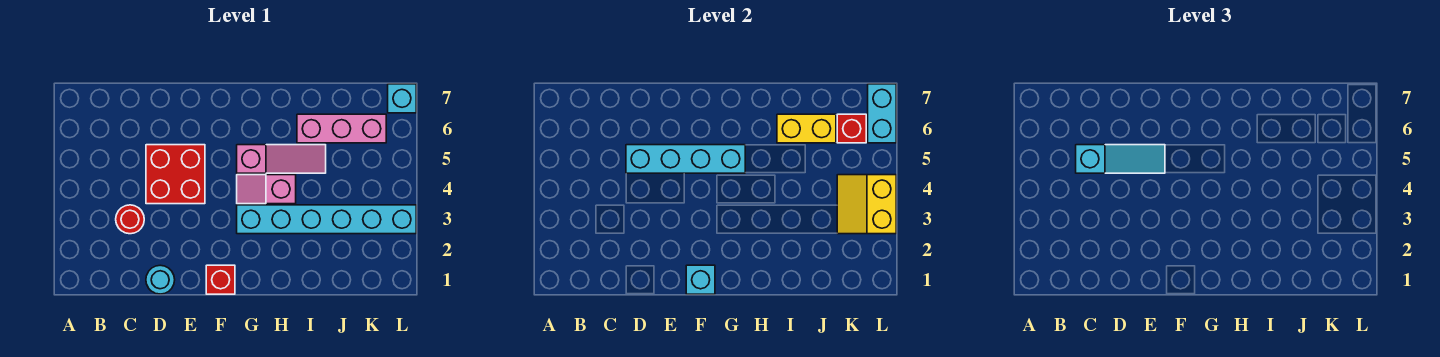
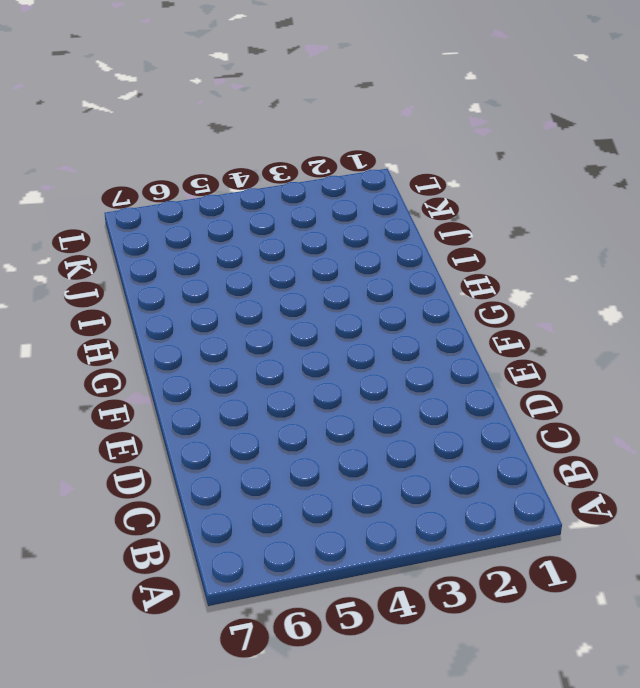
none -> red 1x1 round brick [116,205,144,234]
none -> cyan 1x1 round brick [146,265,175,294]
none -> red 2x2 brick [146,145,205,204]

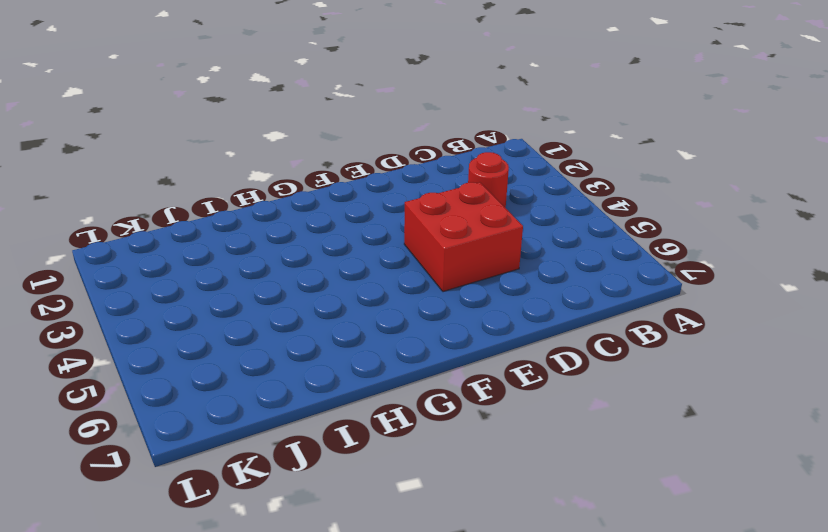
none -> cyan 1x1 round brick [146,265,175,294]
none -> red 1x1 brick [206,265,235,294]
none -> cyan 1x6 brick [237,205,416,234]

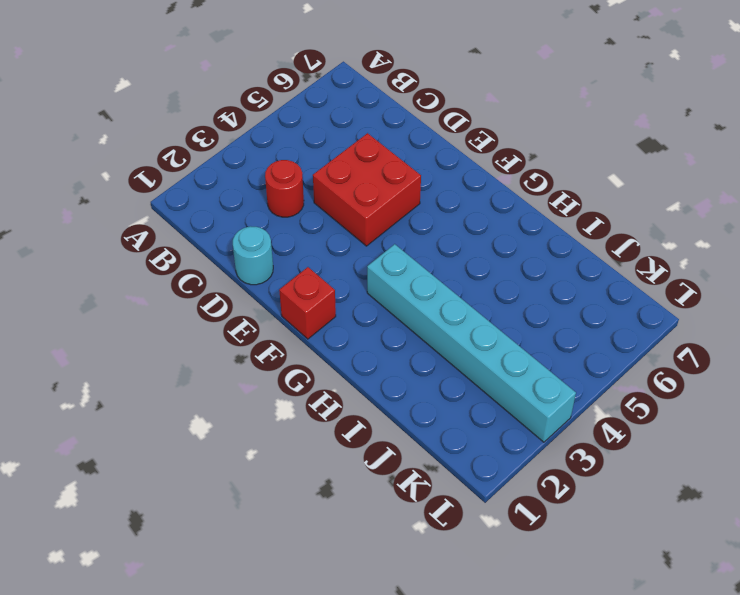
none -> pink 1x2 slope [237,175,296,204]
none -> pink 1x3 slope [237,145,326,173]
none -> pink 1x3 brick [297,114,386,143]

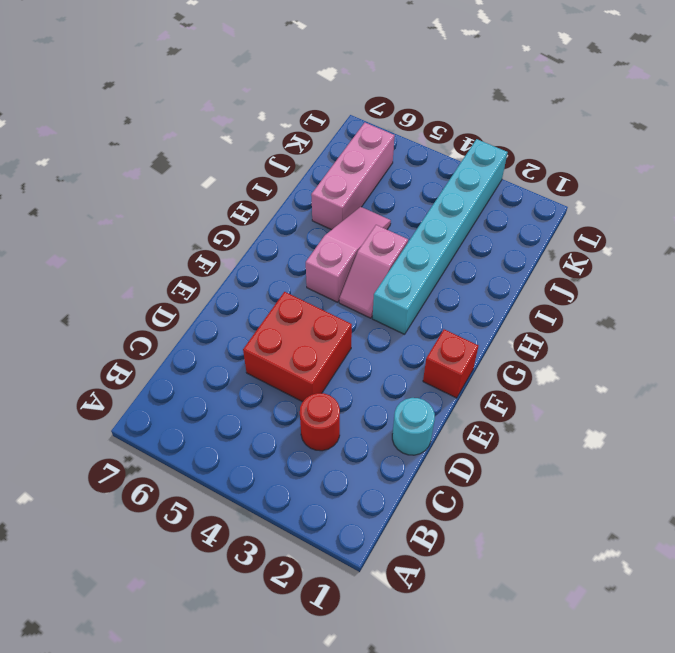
none -> cyan 1x1 brick [388,84,416,113]
none -> cyan 1x4 brick [626,145,745,173]
none -> cyan 1x1 brick [686,265,715,294]

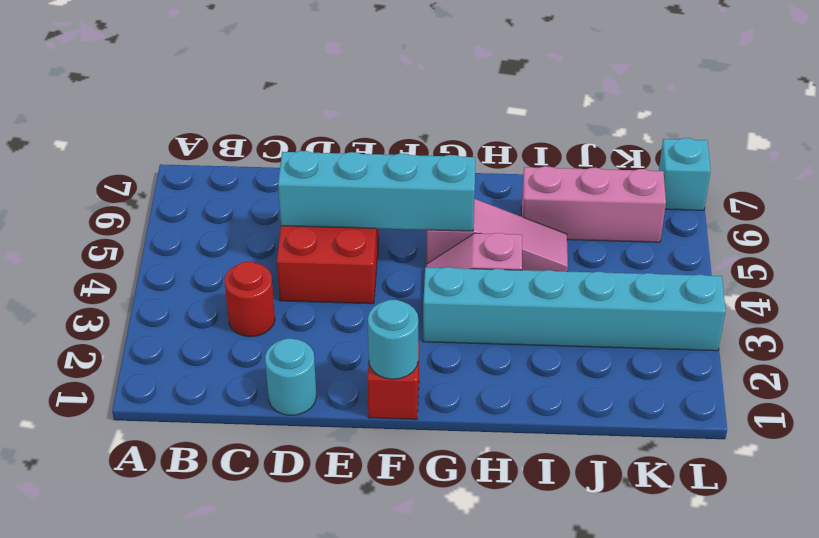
cyan 1x1 round brick [368,300,418,379] -> cyan 1x1 brick [686,265,715,294]
none -> yellow 1x2 brick [777,114,836,143]
none -> yellow 2x2 slope [837,175,896,234]
none -> red 1x1 brick [837,114,866,143]

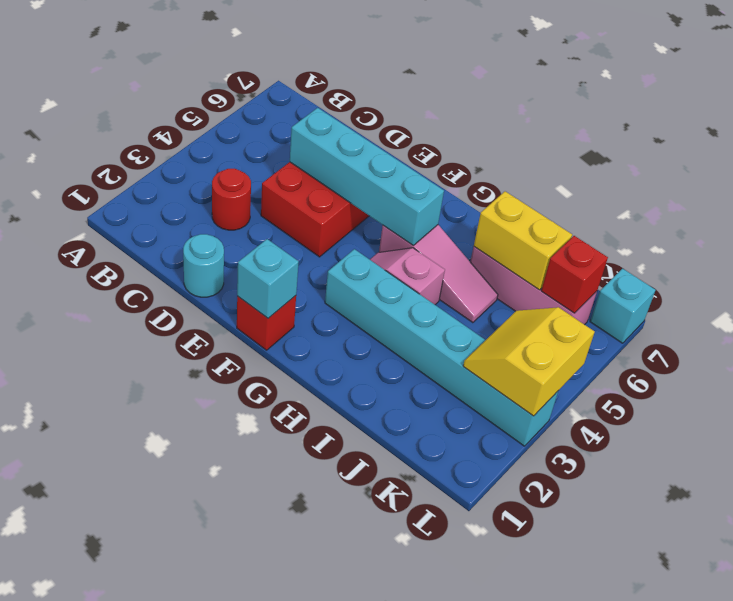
none -> cyan 1x2 brick [868,84,896,143]
none -> cyan 1x3 slope [1076,145,1165,173]

